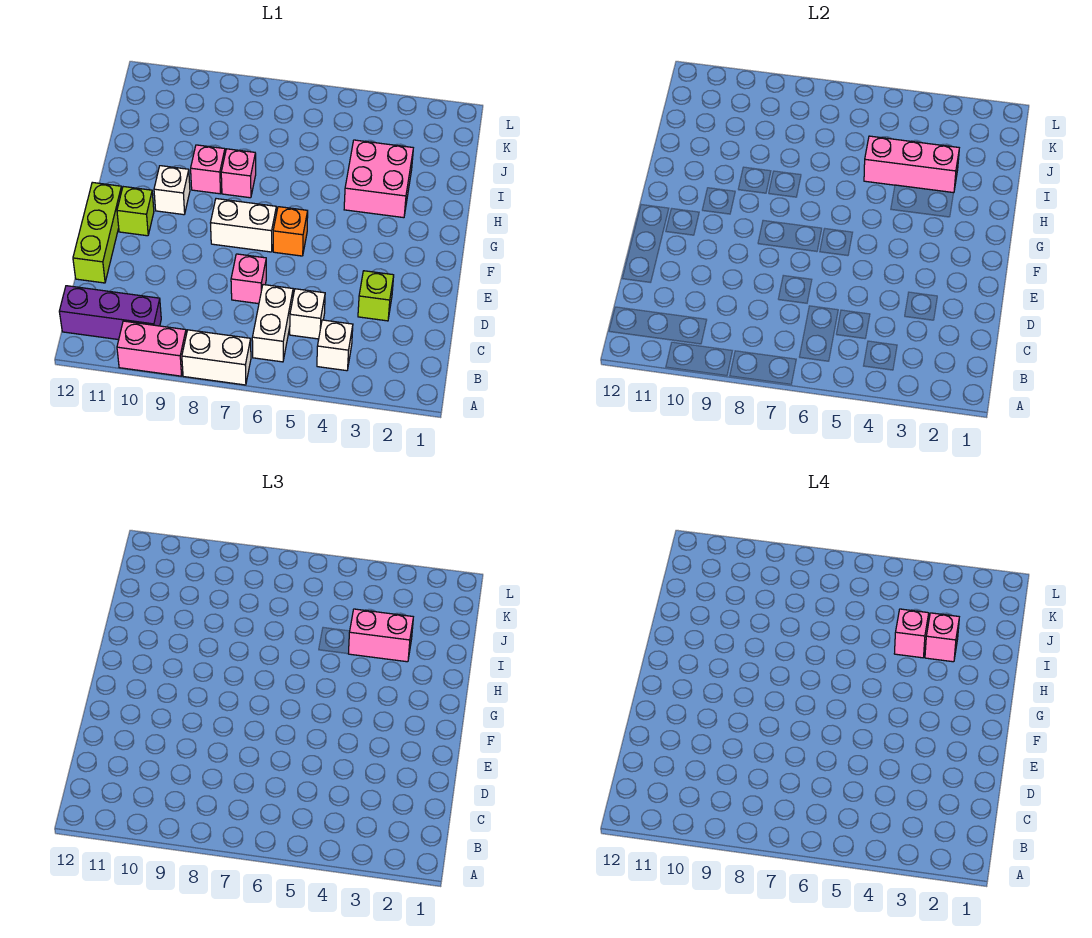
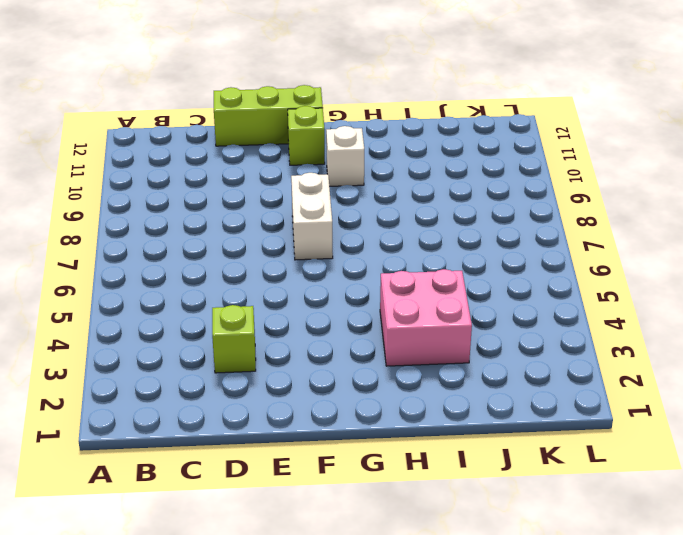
none -> white 1x2 brick [182,330,251,385]
none -> pink 1x2 brick [117,321,186,376]
none -> white 1x1 brick [317,320,353,371]

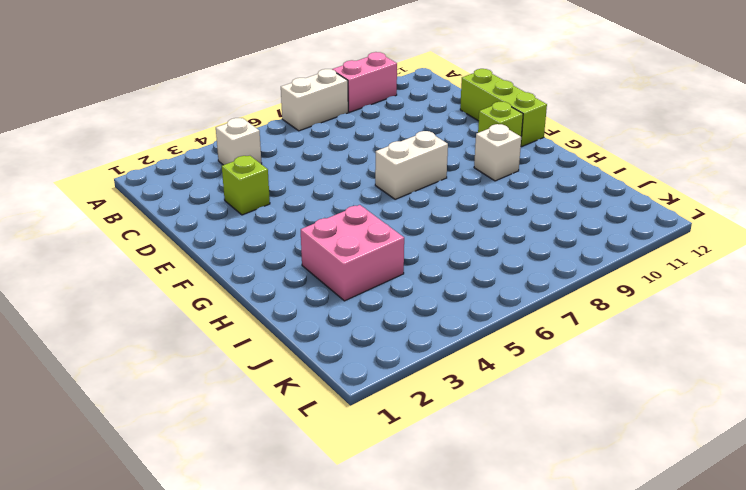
none -> white 1x2 brick [252,285,293,362]
none -> purple 1x3 brick [59,286,161,340]
none -> white 1x1 brick [290,289,325,339]

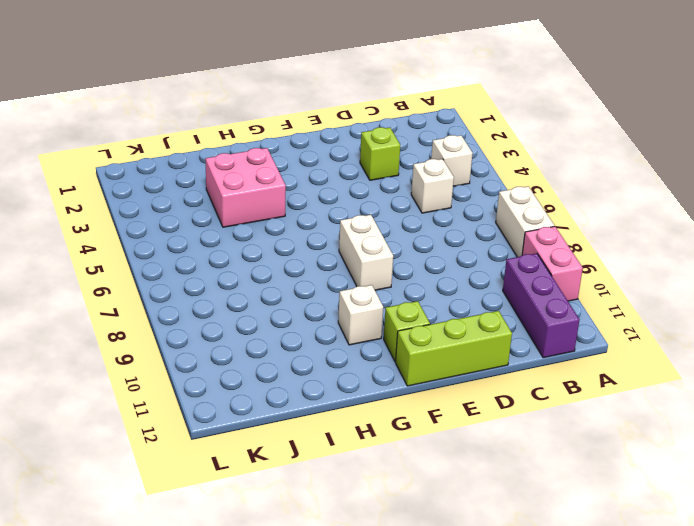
none -> white 1x2 brick [252,285,293,362]
none -> pink 1x1 brick [231,254,266,304]
none -> orange 1x1 brick [273,207,308,256]

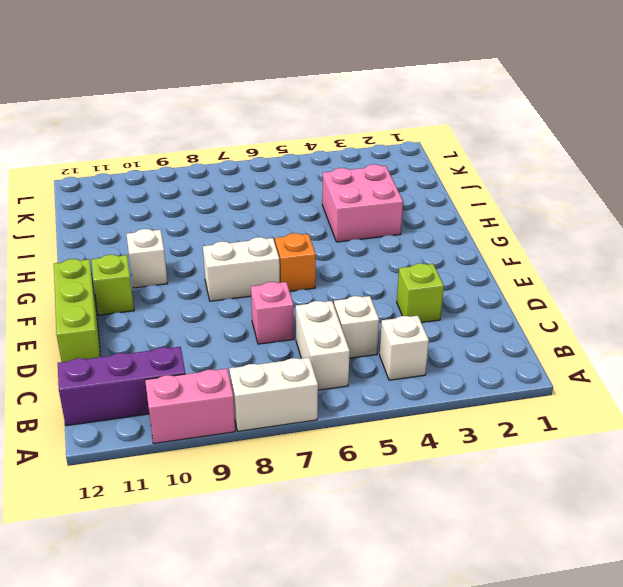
none -> pink 1x1 brick [221,149,256,198]
none -> pink 1x1 brick [191,145,225,194]
none -> pink 1x3 brick [864,136,959,193]

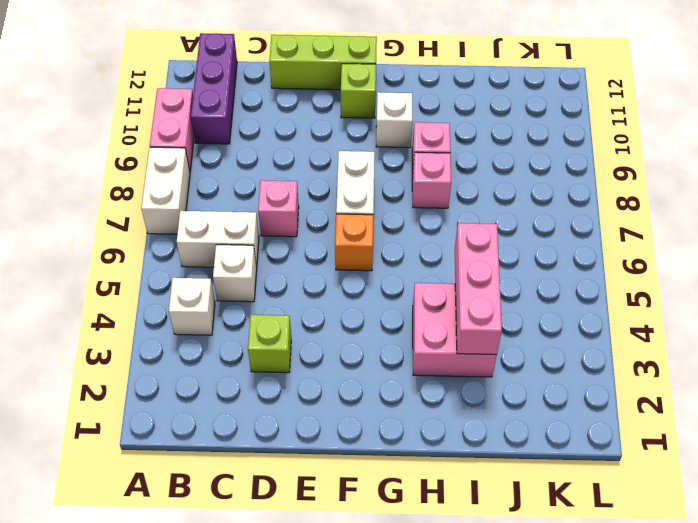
none -> pink 1x2 brick [348,609,413,662]
none -> pink 1x1 brick [925,613,959,662]
none -> pink 1x1 brick [894,609,929,658]

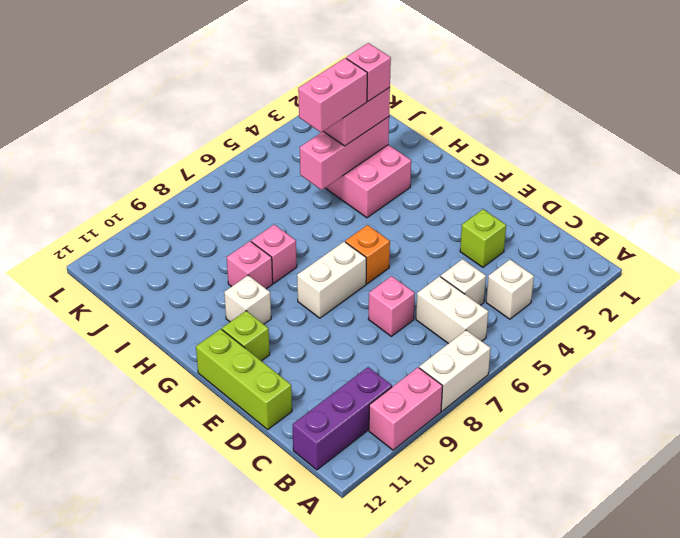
pink 1x2 brick [298,58,367,132] -> pink 1x1 brick [894,609,929,658]

